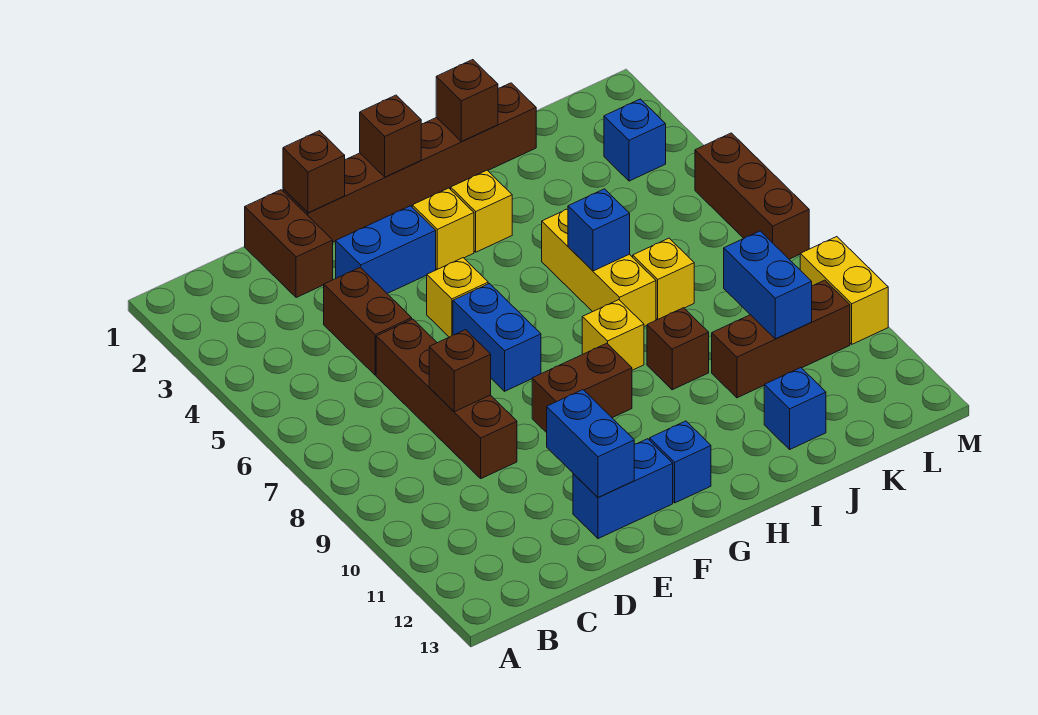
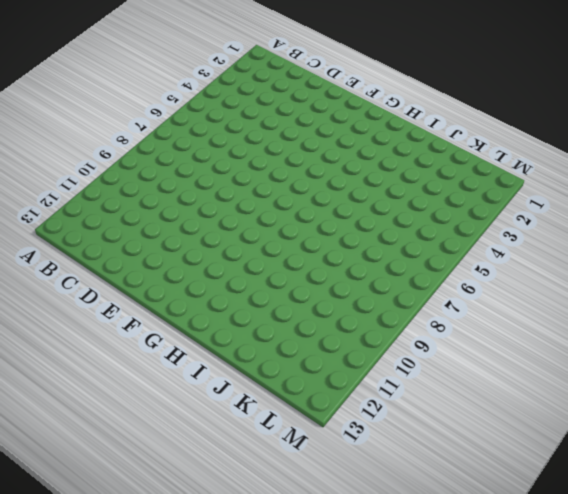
none -> brown 1x2 brick [245,190,333,298]
none -> brown 1x2 brick [324,267,412,375]
none -> brown 1x4 brick [376,319,517,479]

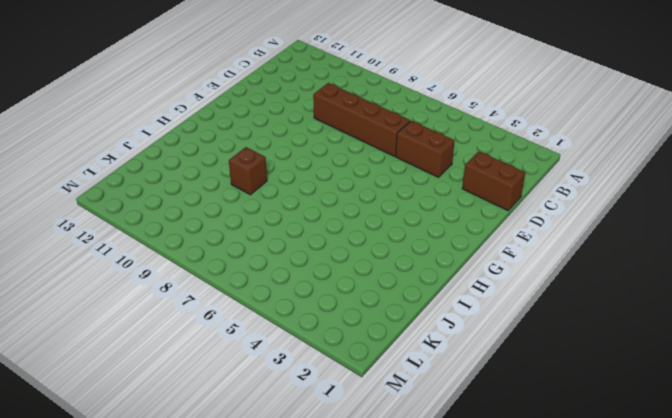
none -> brown 1x6 brick [283,83,536,242]
none -> blue 1x2 brick [336,206,436,293]
none -> blue 1x2 brick [573,439,673,539]

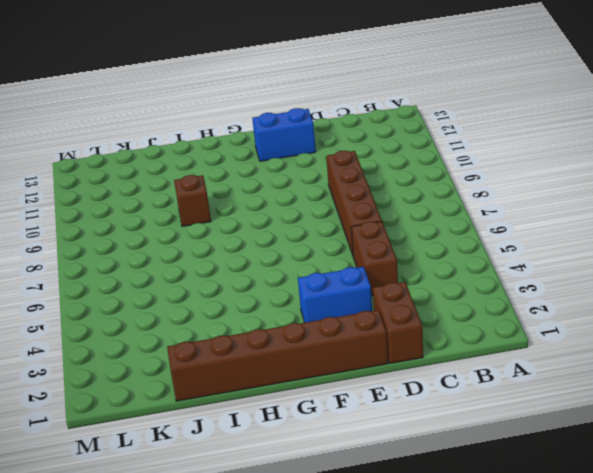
none -> yellow 1x1 brick [427,258,488,337]
none -> blue 1x2 brick [453,284,541,391]
none -> brown 1x2 brick [532,343,632,433]

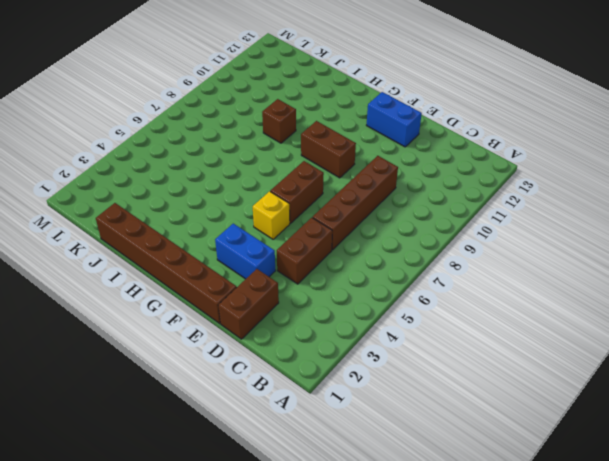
brown 1x2 brick [270,161,324,223] -> blue 1x2 brick [453,284,541,391]
none -> yellow 1x1 brick [412,188,474,269]
none -> blue 1x1 brick [650,421,711,503]
none -> yellow 1x1 brick [451,170,512,252]

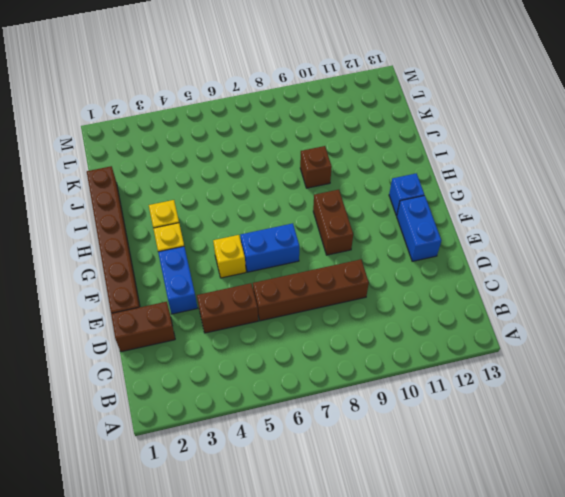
none -> yellow 1x1 brick [582,300,644,370]
none -> yellow 1x3 brick [542,209,656,327]
none -> yellow 1x1 brick [633,238,694,320]

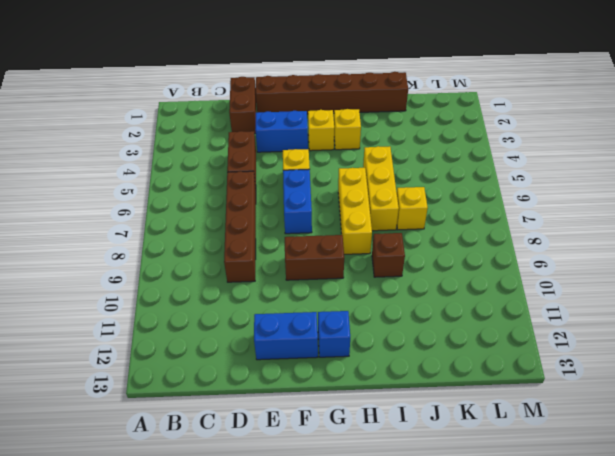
yellow 1x3 brick [338,168,372,254] -> yellow 1x1 brick [582,300,644,370]
none -> brown 1x3 brick [712,280,850,398]
none -> blue 1x1 brick [764,368,826,449]
none -> blue 1x1 brick [604,99,666,181]

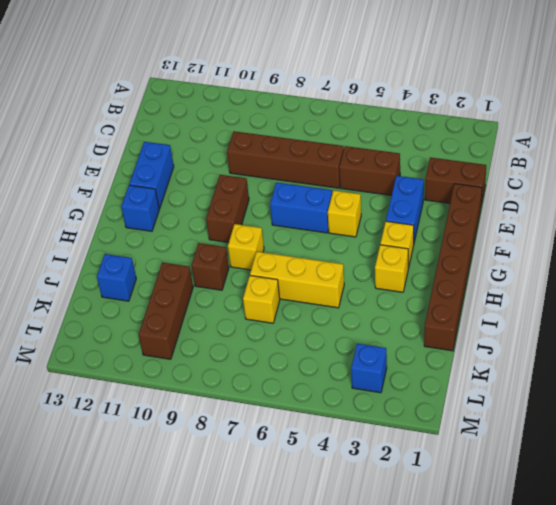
none -> brown 1x3 brick [695,133,809,259]
none -> yellow 1x2 brick [800,237,888,344]
none -> brown 1x1 brick [429,330,491,412]

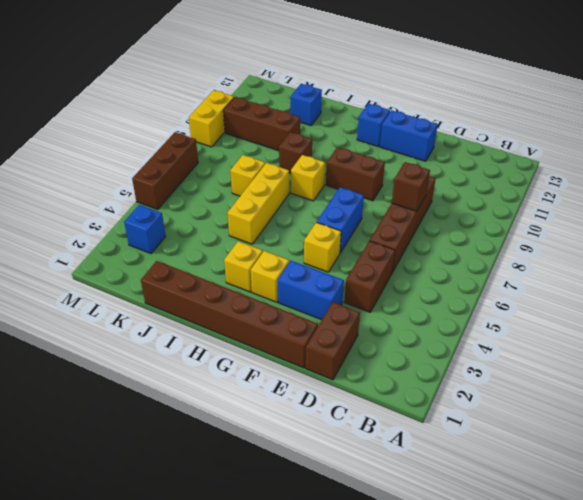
none -> brown 1x1 brick [283,131,345,213]
none -> blue 1x2 brick [547,390,634,498]
none -> brown 1x1 brick [360,95,421,177]

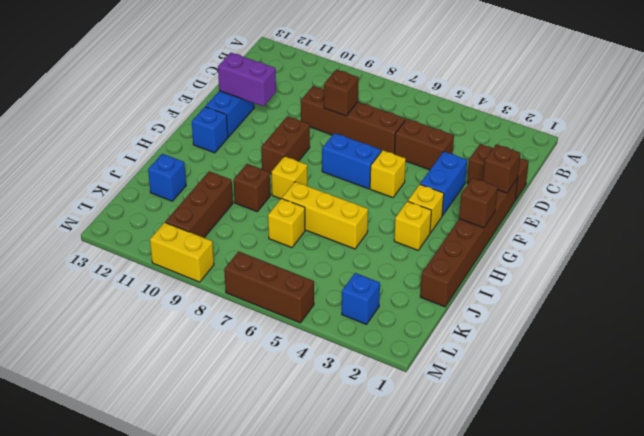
purple 1x2 brick [218,53,276,106] -> blue 1x2 brick [547,390,634,498]
none -> brown 1x1 brick [436,60,498,142]
none -> blue 1x1 brick [568,189,630,271]
none -> blue 1x2 brick [724,231,812,339]

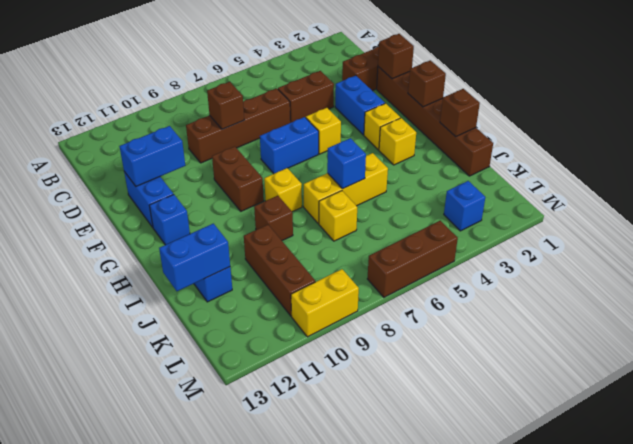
blue 1x2 brick [159,224,230,291] -> blue 1x2 brick moved to [724,231,812,339]

